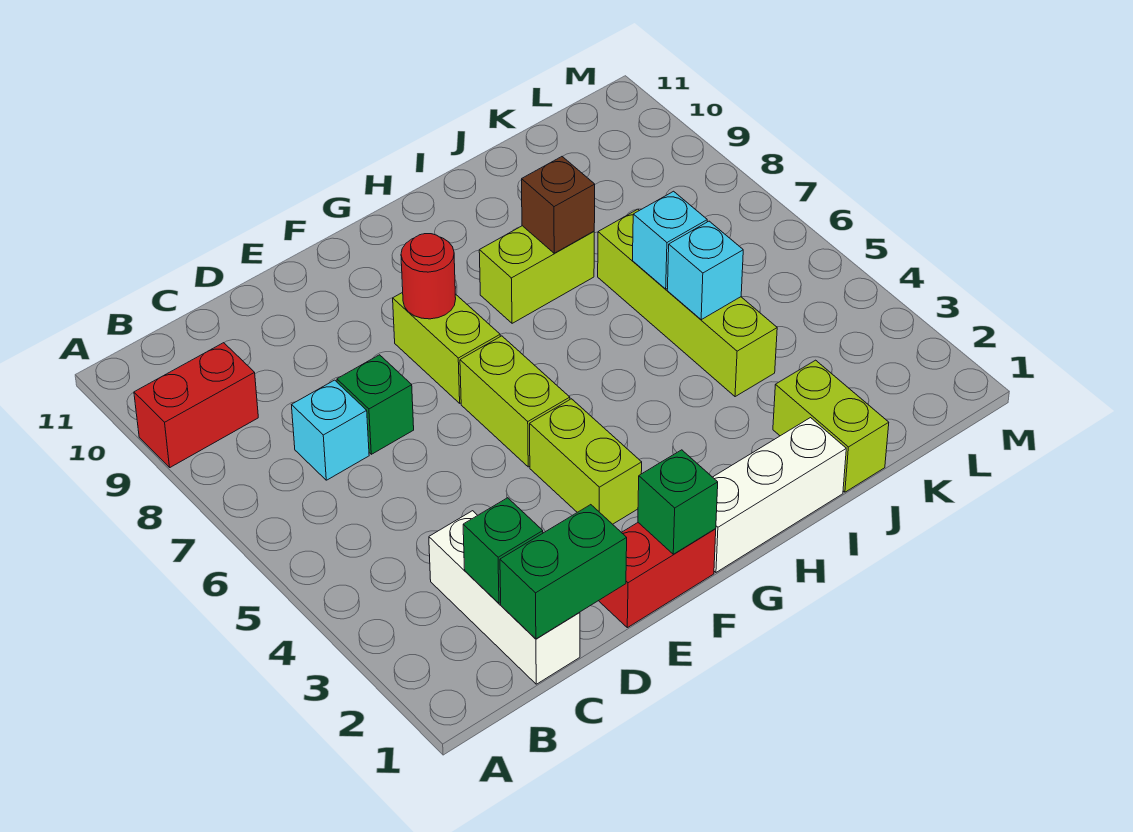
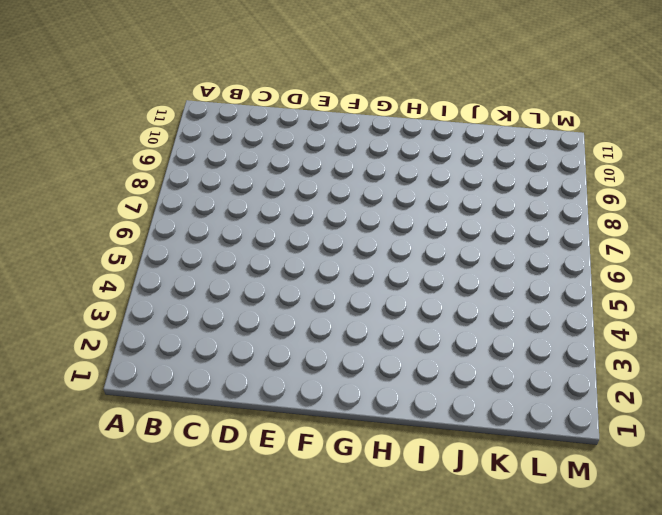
none -> red 1x2 brick [134,343,258,467]
none -> white 1x3 brick [429,511,580,684]
none -> cyan 1x1 brick [292,380,369,480]

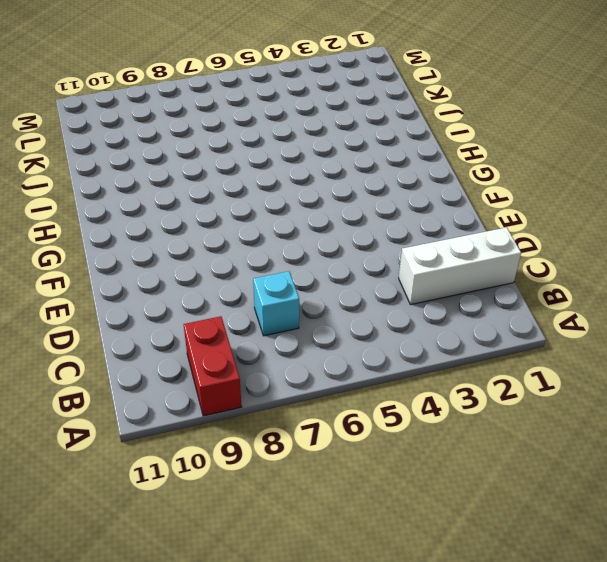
none -> green 1x1 brick [337,355,414,454]
none -> red 1x2 brick [599,523,716,628]
none -> lime 1x2 brick [530,399,642,524]

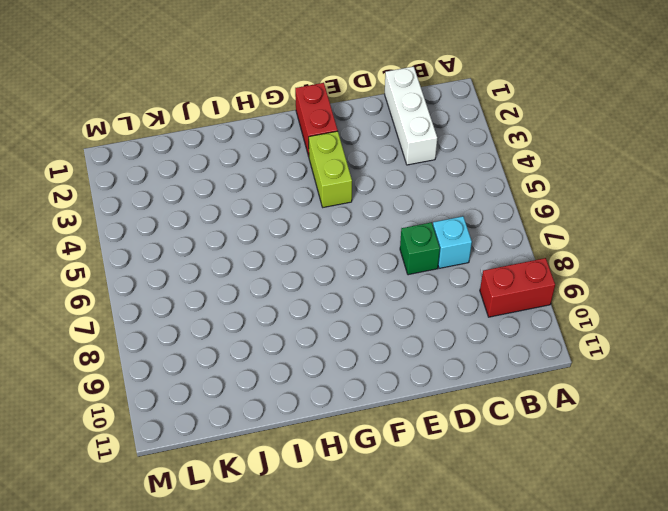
red 1x2 brick [295,83,338,156] -> red 1x2 brick turned to [599,523,716,628]
none -> lime 1x2 brick [460,336,570,467]
none -> lime 1x2 brick [393,292,500,403]
none -> white 1x3 brick [713,418,846,572]

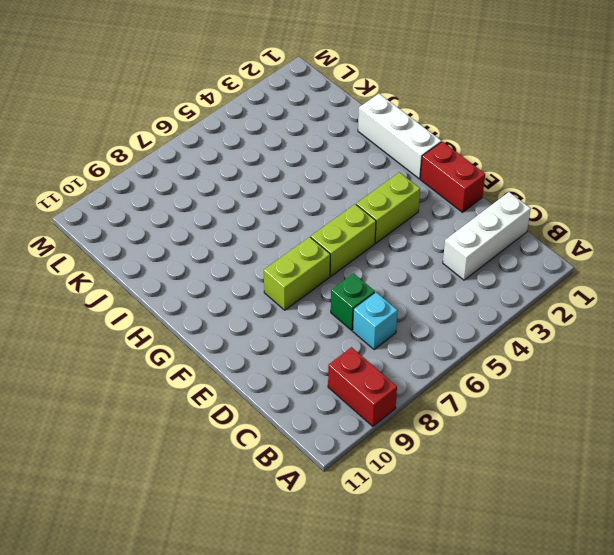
none -> lime 1x2 brick [479,226,594,323]
none -> lime 1x2 brick [773,360,889,492]
none -> lime 1x4 brick [598,209,777,397]

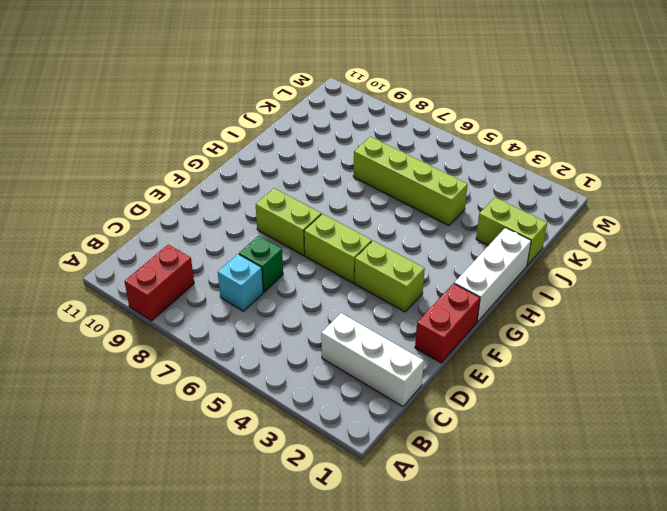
none -> lime 1x2 brick [479,226,594,323]
none -> green 1x2 brick [500,505,627,639]
none -> green 1x1 brick [463,498,543,603]

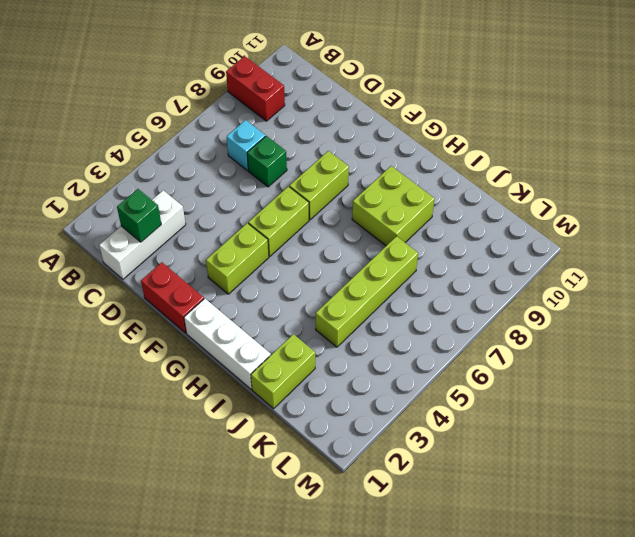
lime 2x2 brick [352,166,434,246] -> lime 1x2 brick [479,226,594,323]
none -> green 1x2 brick [500,505,627,639]
none -> green 1x1 brick [638,450,718,554]
none -> red 1x1 round brick [401,234,456,319]

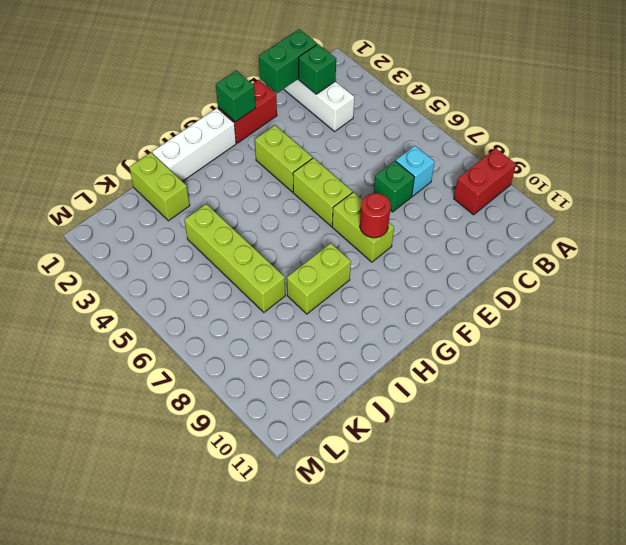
none -> brown 1x1 brick [522,157,595,253]
none -> cyan 1x1 brick [667,221,743,320]
none -> cyan 1x1 brick [633,191,707,289]

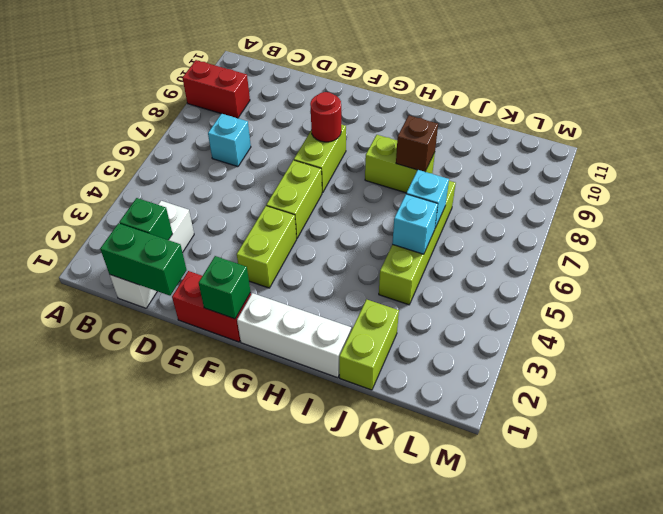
none -> green 1x1 brick [337,355,414,454]

